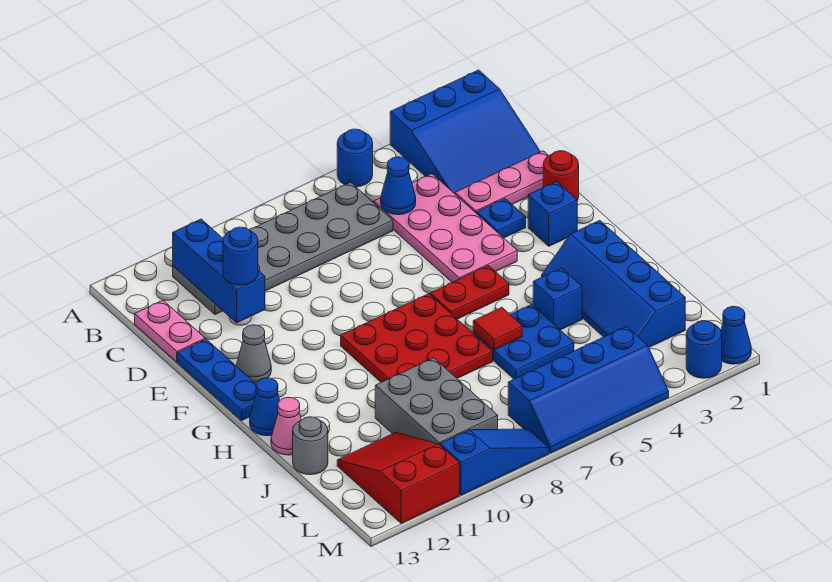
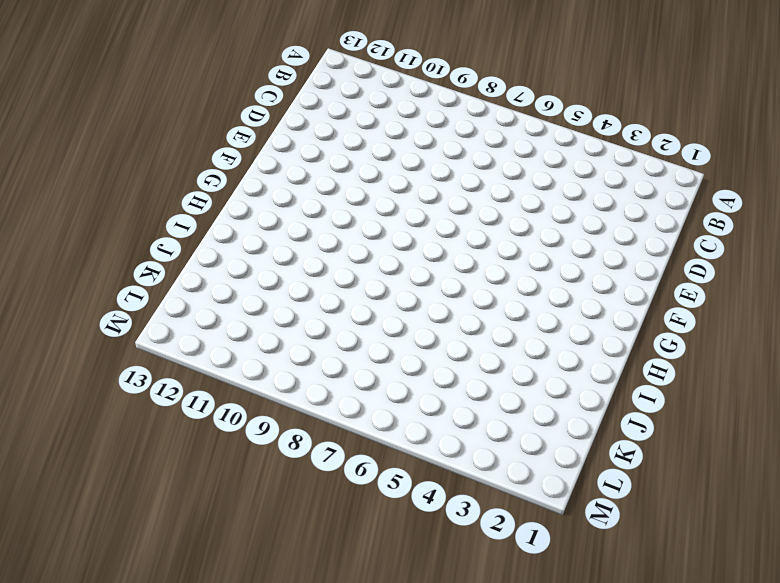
none -> blue 3x3 slope [390,70,540,194]
none -> blue 1x1 round brick [337,129,373,187]
none -> grey 2x6 plate [173,182,393,315]

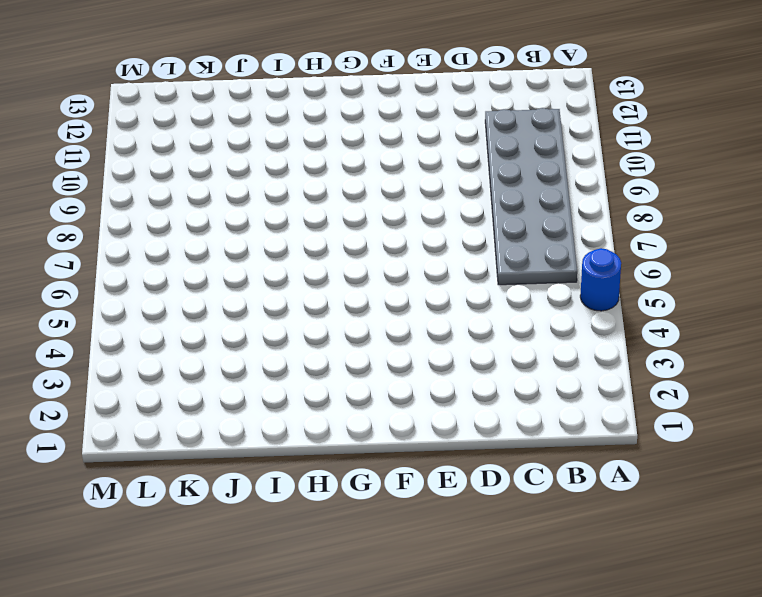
none -> blue 3x3 slope [390,70,540,194]
none -> pink 2x4 plate [374,174,517,283]
none -> pink 1x2 plate [135,300,205,362]

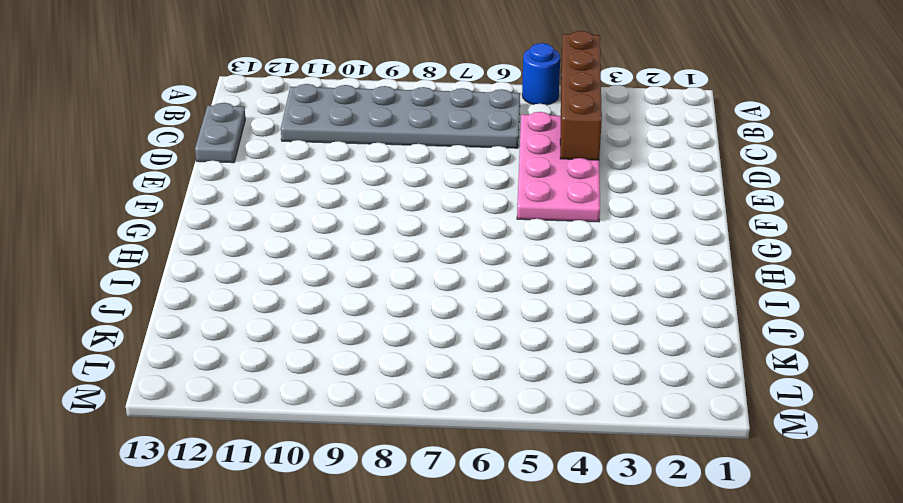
brown 1x4 brick [560,31,602,160] -> none
grey 1x2 plate [195,103,245,163] -> pink 1x2 plate [135,300,205,362]
none -> blue 3x3 slope [390,70,540,194]
none -> pink 1x3 plate [455,151,549,214]
none -> red 1x1 round brick [543,151,579,201]

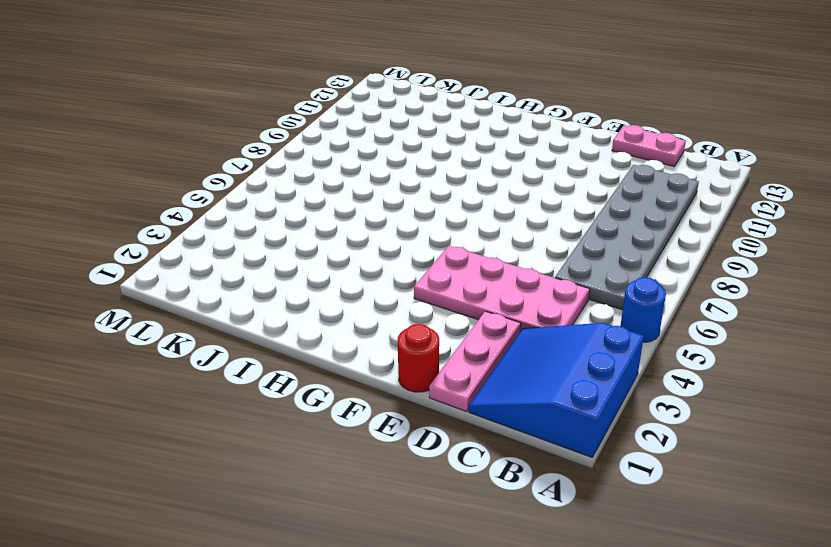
none -> blue 1x1 plate [477,199,526,238]
none -> blue 1x3 plate [178,339,256,420]
none -> blue 1x1 brick [528,182,577,246]

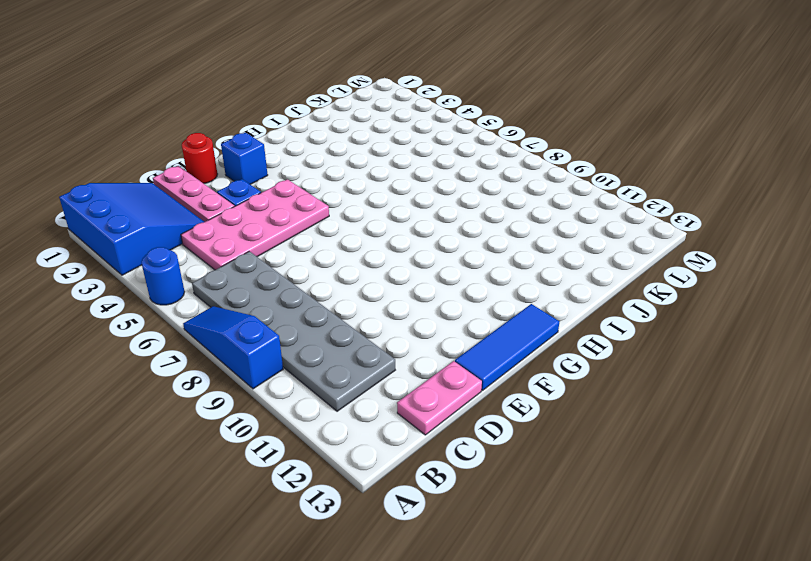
blue 1x3 slope [183,306,283,389] -> blue 1x3 slope moved to [440,429,549,495]
blue 1x3 tile [455,304,559,391] -> blue 1x3 plate [178,339,256,420]
none -> grey 1x1 cone [236,325,271,383]
none -> red 1x2 plate [430,266,509,319]
none -> red 3x3 plate [341,294,493,382]

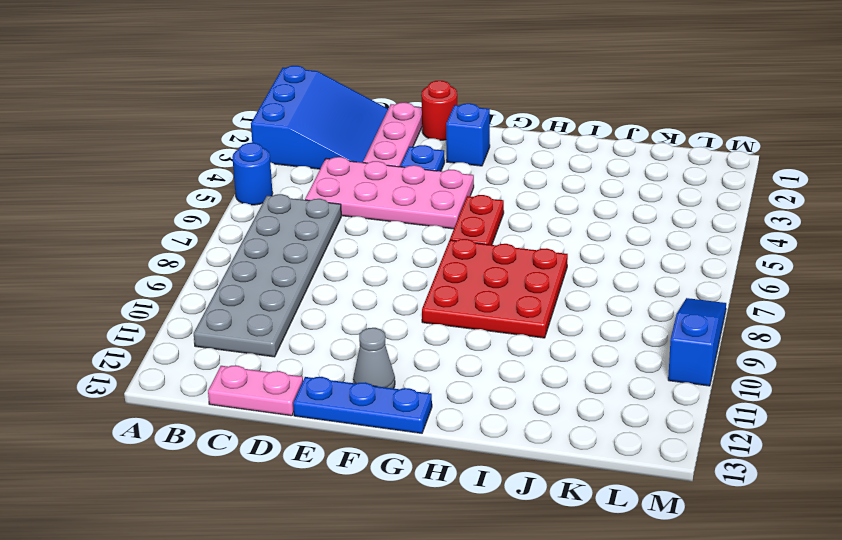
none -> blue 2x4 slope [542,220,685,347]
none -> blue 1x1 cone [250,378,280,436]
none -> blue 1x1 brick [533,268,582,330]

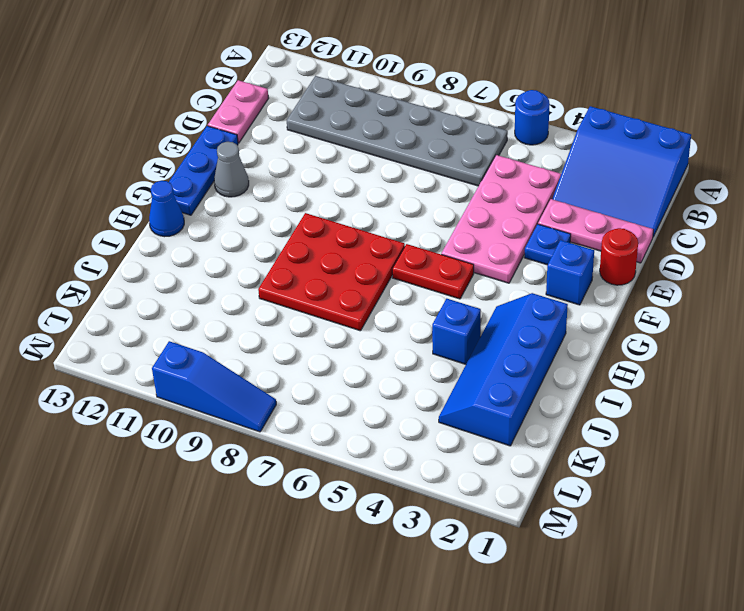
none -> blue 2x2 plate [473,304,574,379]
none -> pink 1x1 cone [271,397,301,455]
none -> grey 2x3 brick [375,358,498,445]

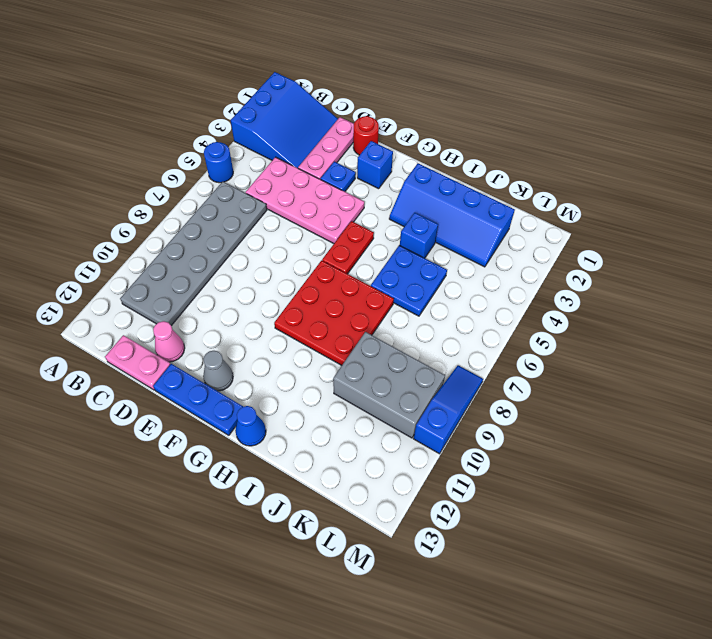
pink 1x1 cone [153,321,185,362] -> pink 1x1 cone moved to [271,397,301,455]
none -> grey 1x1 round brick [293,417,328,475]
none -> red 2x3 slope [337,433,459,523]
none -> blue 2x4 slope [508,326,669,453]

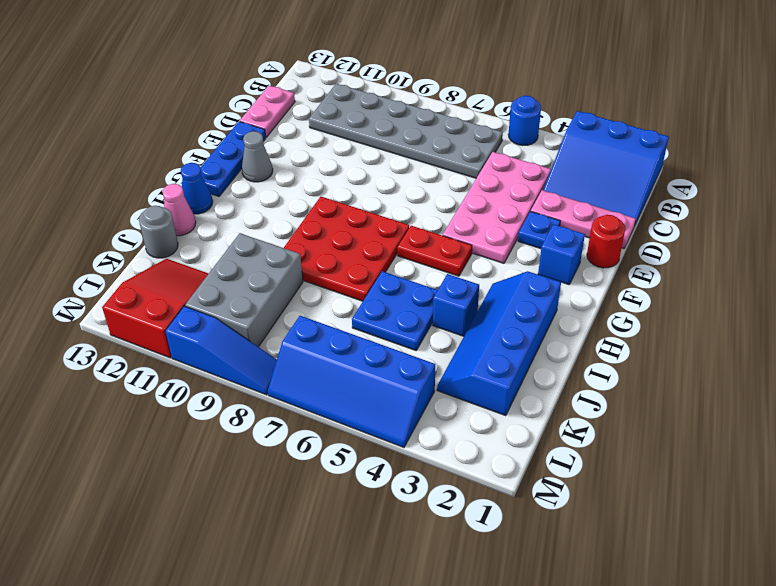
none -> blue 1x1 cone [721,306,751,364]
none -> blue 1x1 round brick [686,321,722,378]
none -> blue 1x3 brick [173,219,265,323]

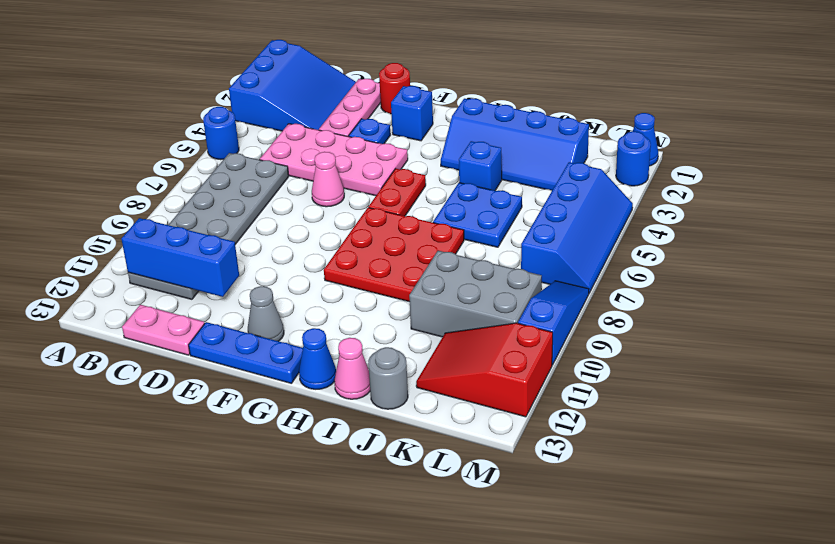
pink 1x1 cone [312,152,344,207] -> none
none -> blue 1x1 cone [381,157,416,215]
none -> red 1x1 tile [473,307,522,350]
none -> blue 1x1 round brick [223,227,258,285]

